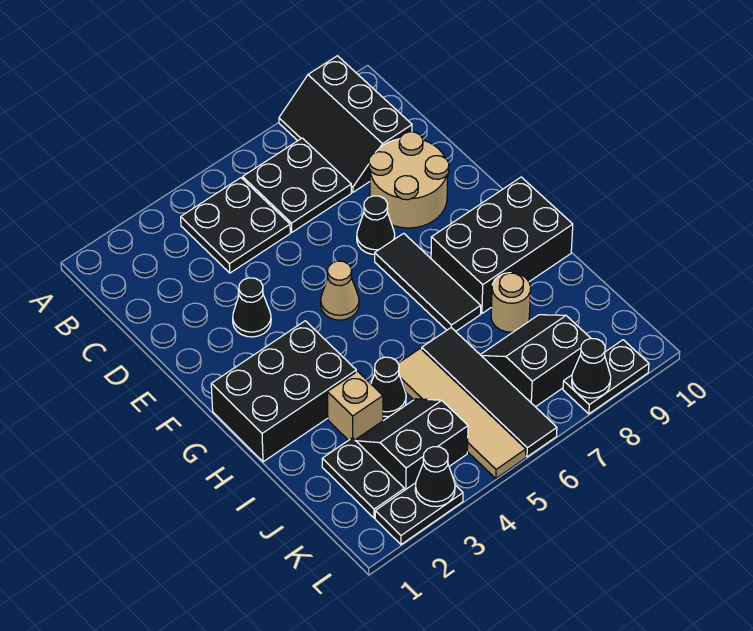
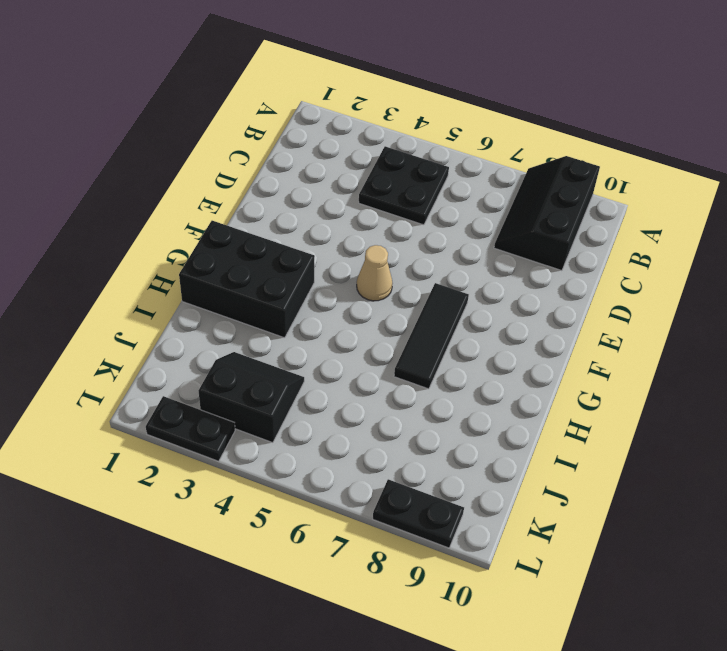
none -> black 2x2 plate [243,138,351,232]
none -> tan 2x2 round brick [369,132,449,228]
none -> black 1x1 cone [233,278,271,337]

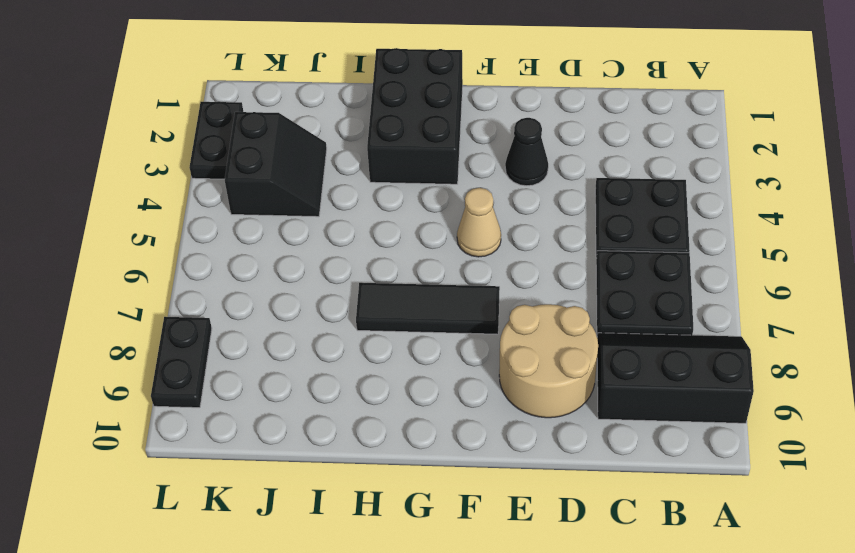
none -> black 1x1 cone [357,196,395,254]
none -> black 2x3 brick [431,177,573,313]
none -> tan 1x1 brick [328,371,383,440]

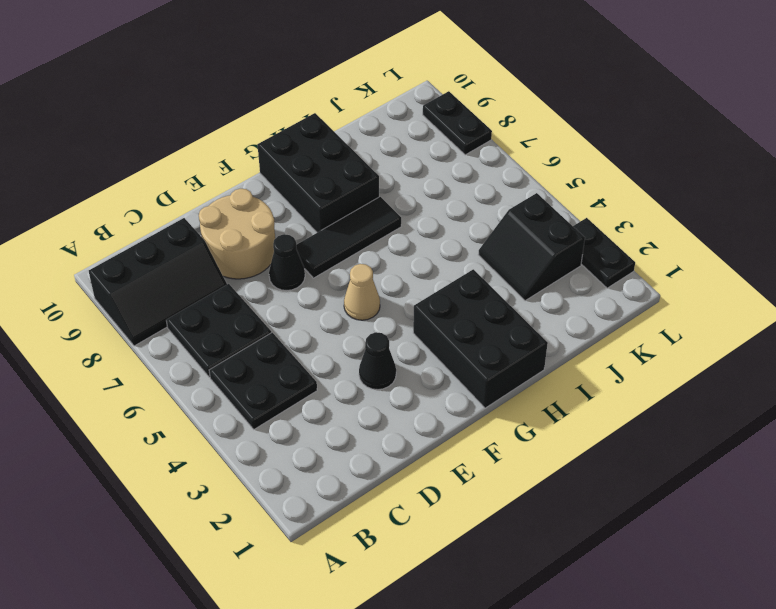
none -> tan 1x1 brick [328,371,383,440]
none -> black 1x1 cone [371,357,406,417]
none -> tan 1x4 tile [398,348,526,478]

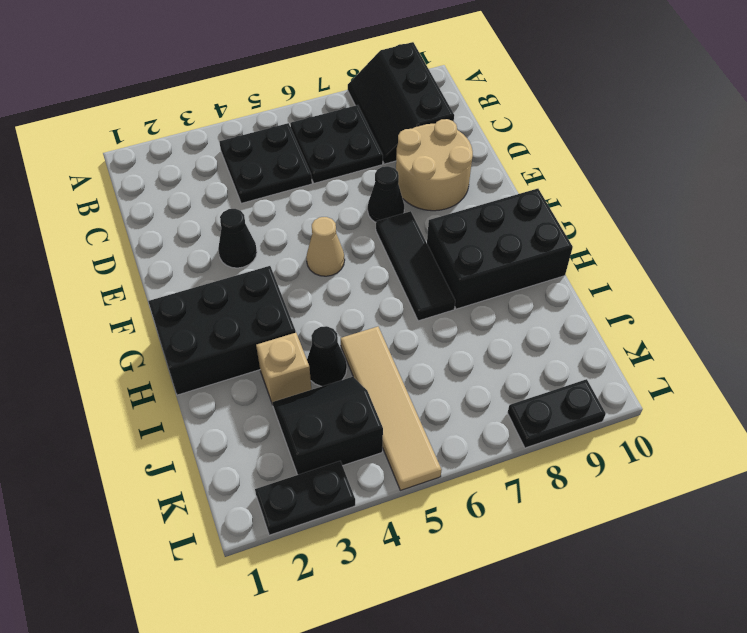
none -> black 1x4 tile [422,328,557,457]
none -> tan 1x1 round brick [491,273,531,332]
none -> black 1x2 plate [322,438,404,518]

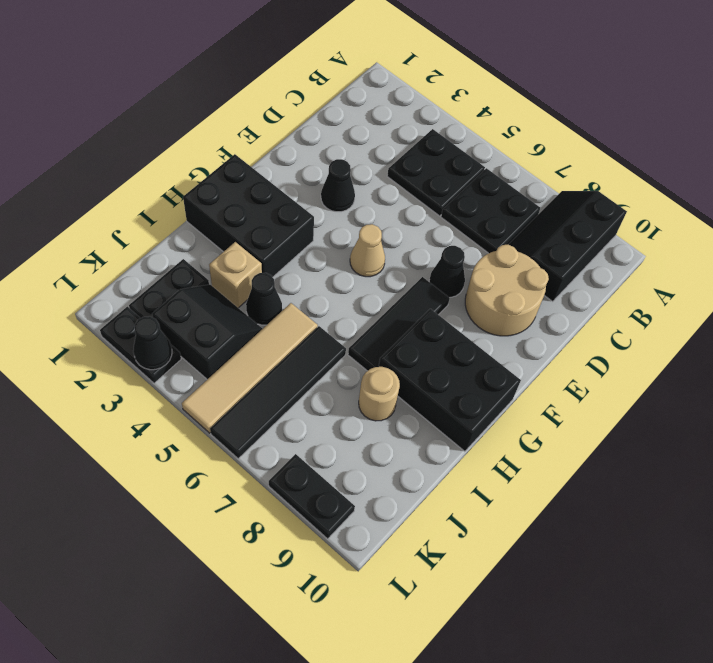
none -> black 2x2 slope [480,315,591,407]
none -> black 1x1 cone [572,339,611,398]

